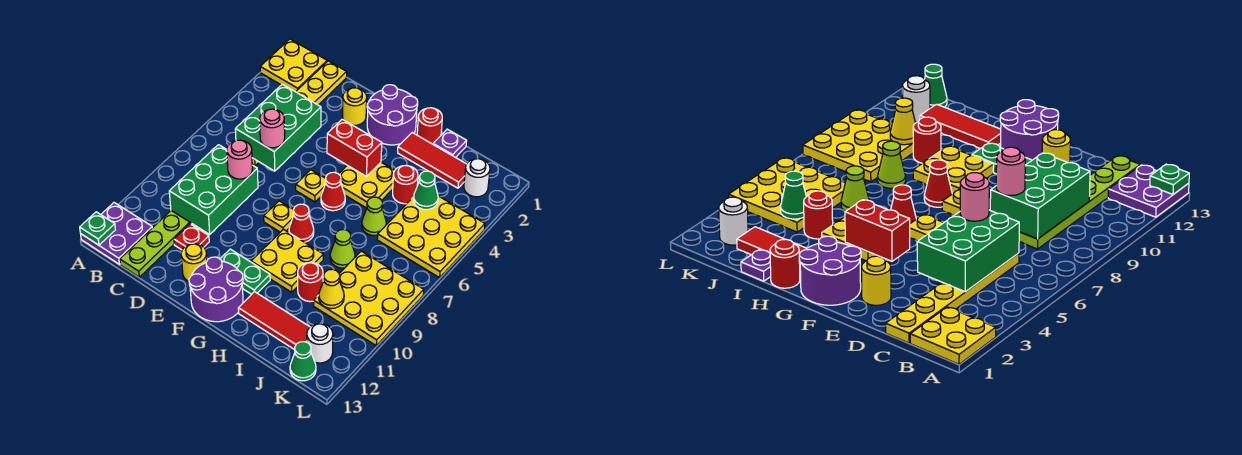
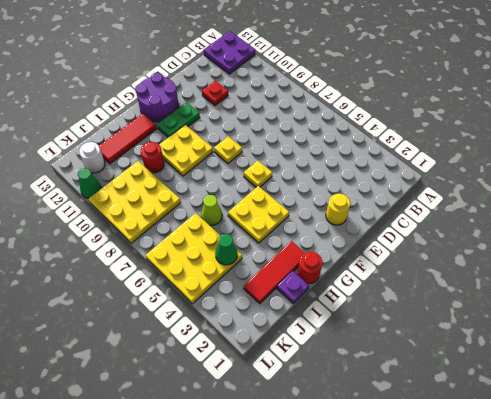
green 1x1 cone [78,168,102,199] -> green 1x1 cone moved to [290,342,316,381]
none -> yellow 2x2 plate [260,39,327,92]
none -> yellow 1x6 plate [252,61,347,166]
none -> lime 1x6 plate [120,211,194,277]
none -> yellow 1x1 round brick [181,244,207,281]

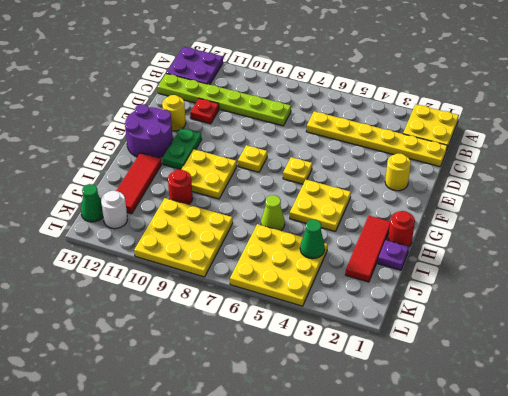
none -> purple 2x2 round brick [367,85,418,145]
none -> red 1x1 cone [321,172,345,211]
none -> red 1x1 cone [289,204,314,242]
none -> red 1x1 round brick [393,166,418,204]

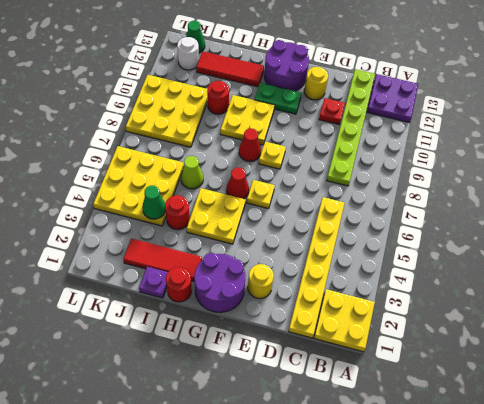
none -> lime 1x1 cone [330,230,355,268]
none -> white 1x1 round brick [464,159,490,197]
none -> green 1x1 plate [80,212,115,245]
none -> green 2x3 brick [235,84,321,171]

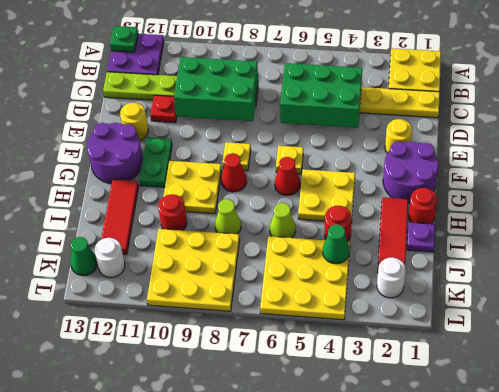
none -> red 1x2 brick [327,119,382,176]
none -> yellow 1x1 cone [319,269,344,309]
none -> pink 1x1 round brick [260,109,285,148]
none -> pink 1x1 round brick [227,140,252,179]

